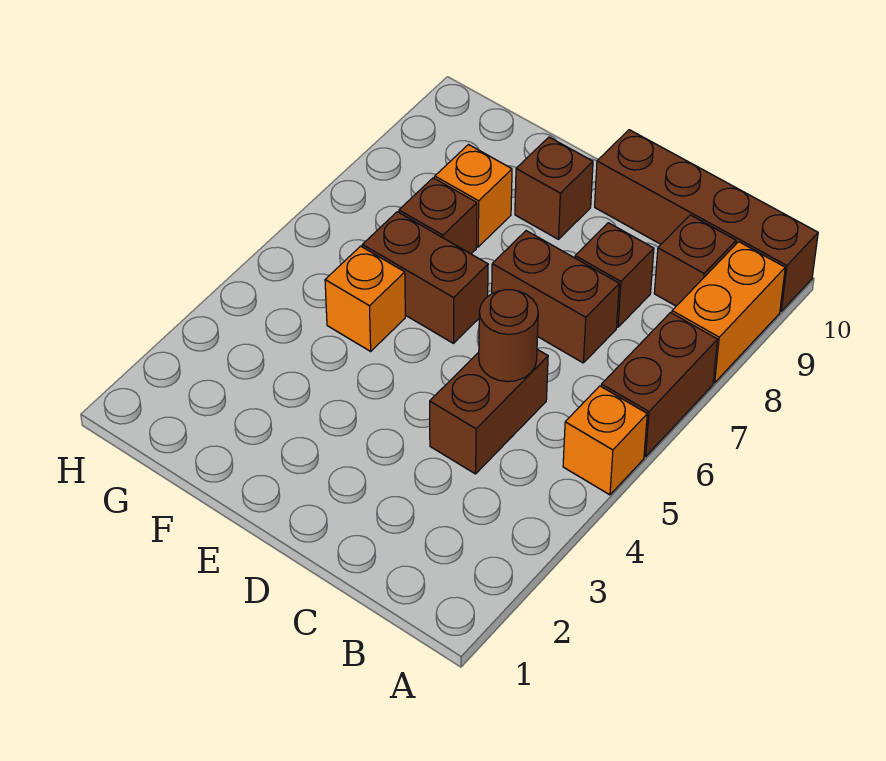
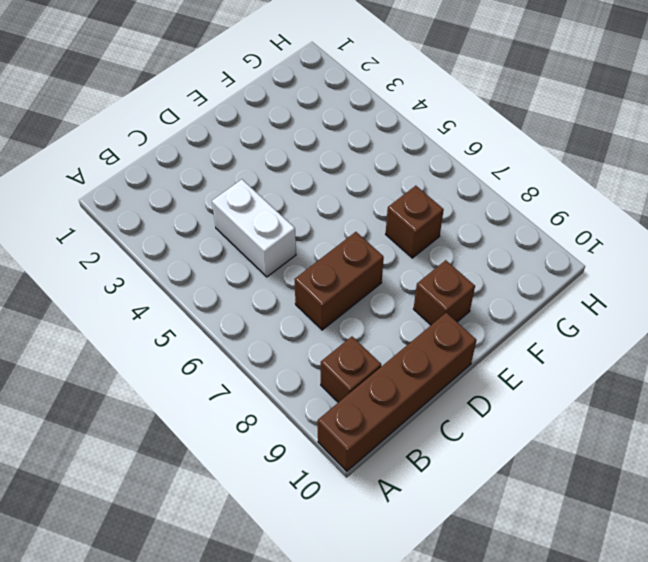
white 1x2 brick [212,179,296,277] -> brown 1x2 brick [430,349,548,474]
none -> orange 1x1 brick [563,386,647,495]
none -> brown 1x2 brick [601,313,718,457]
none -> orange 1x2 brick [672,242,785,383]

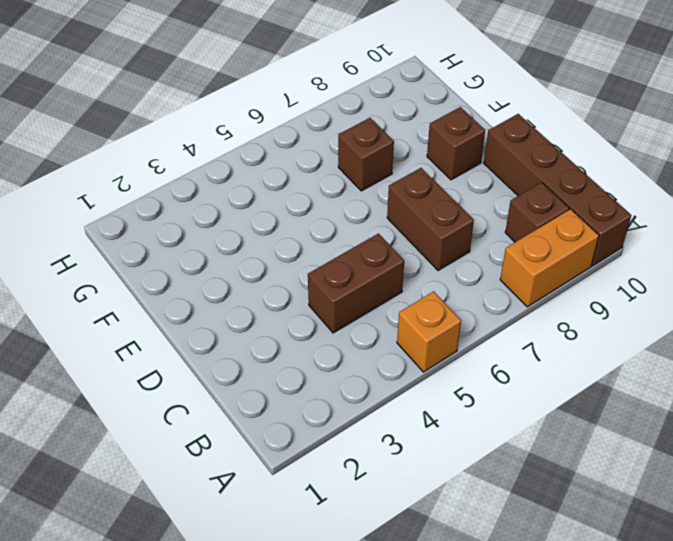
none -> brown 1x2 brick [601,313,718,457]
none -> brown 1x1 brick [575,223,654,327]
none -> brown 1x2 brick [362,212,488,343]

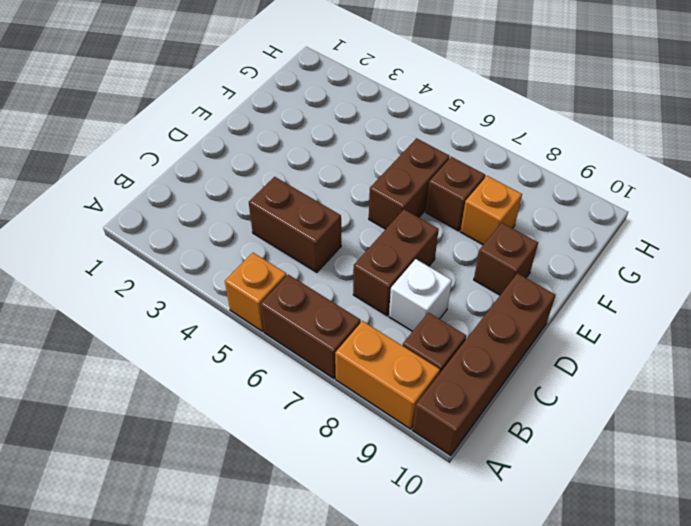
white 1x1 brick [389,259,452,332] -> brown 1x1 brick [575,223,654,327]
none -> orange 1x1 brick [325,246,405,351]
none -> brown 1x1 round brick [479,290,538,382]

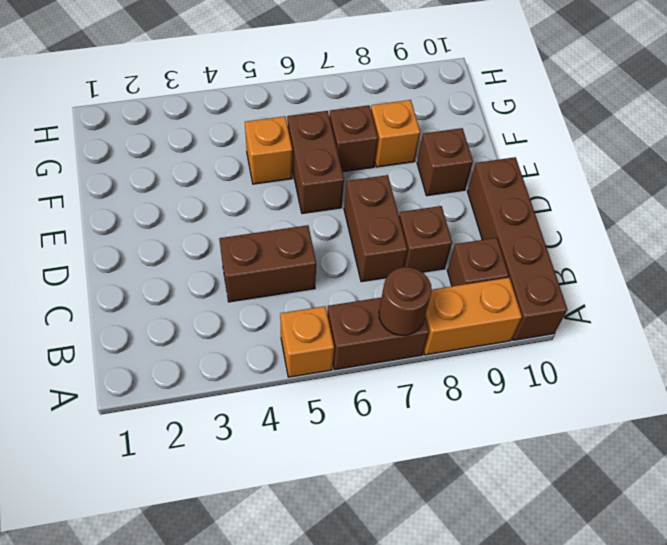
brown 1x1 round brick [379,267,432,335] -> brown 1x1 round brick moved to [479,290,538,382]

